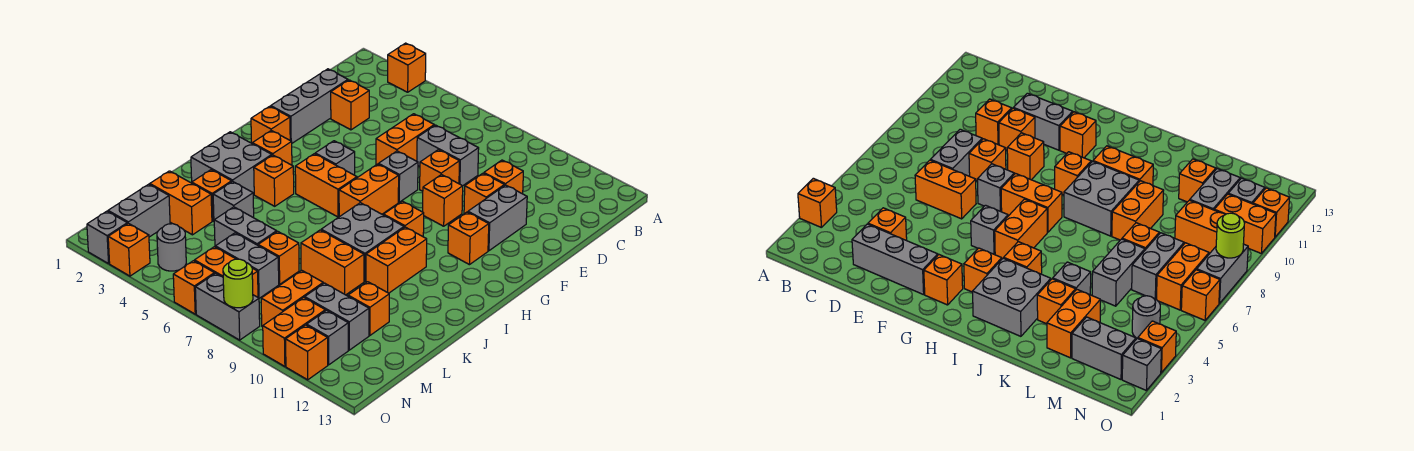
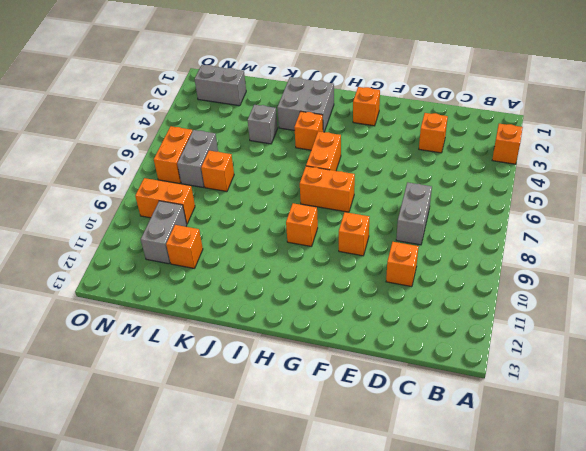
none -> grey 1x3 brick [271,69,348,143]
none -> orange 1x2 brick [376,114,434,165]
none -> orange 1x1 brick [420,150,459,191]
none -> orange 1x1 brick [464,173,504,214]

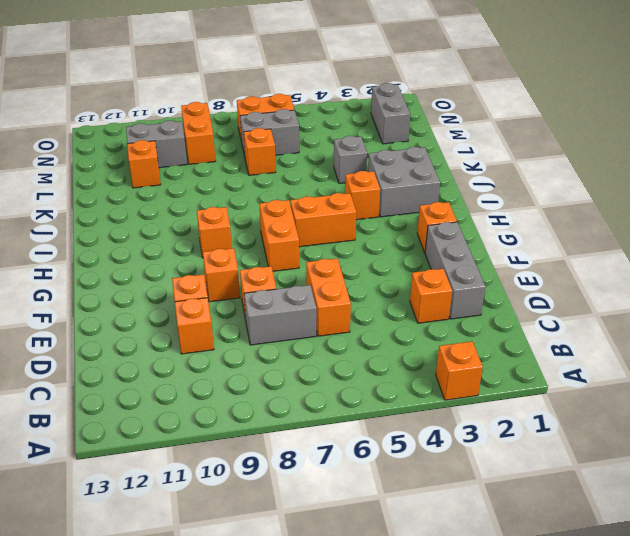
none -> grey 1x2 brick [468,185,527,251]
none -> grey 1x1 brick [379,151,418,202]
none -> grey 1x1 brick [315,141,355,175]
none -> orange 1x1 brick [448,212,489,265]

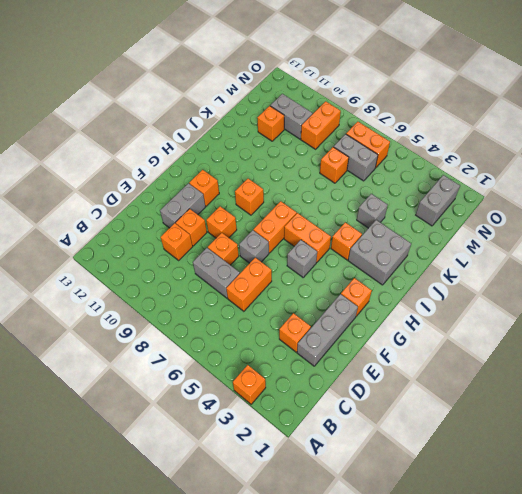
none -> orange 1x1 brick [252,131,292,165]
none -> grey 2x2 brick [321,203,404,281]
none -> orange 1x2 brick [366,227,427,293]
none -> orange 1x1 brick [192,170,232,221]

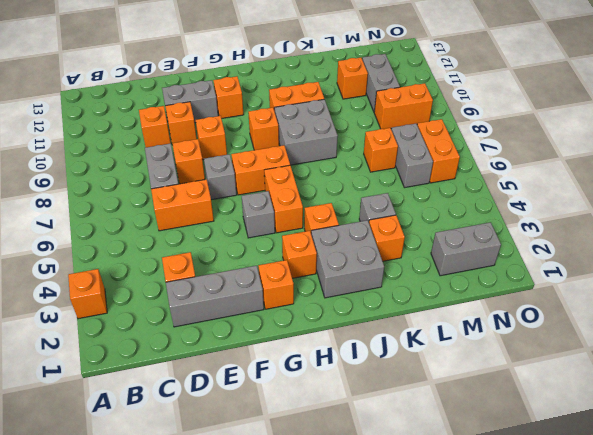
none -> orange 1x2 brick [301,230,364,295]
none -> orange 1x2 brick [150,171,212,235]
none -> grey 1x2 brick [214,207,277,246]
none -> grey 1x1 round brick [157,224,186,271]

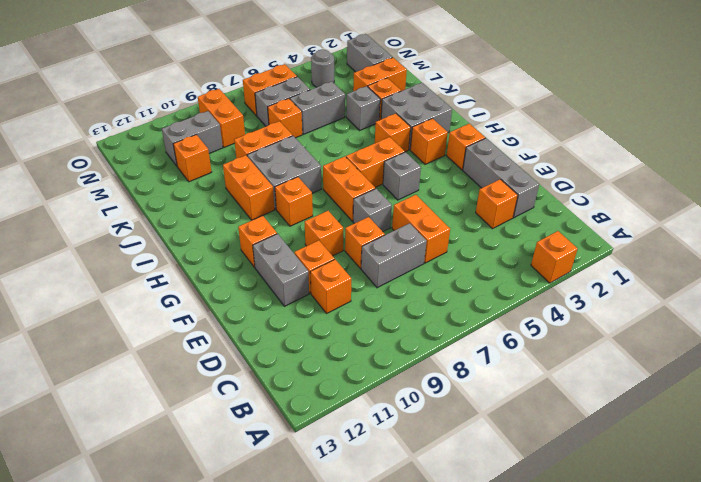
none -> orange 1x2 brick [263,297,325,366]
none -> grey 1x1 brick [307,310,348,365]
none -> grey 1x1 brick [87,211,127,264]
none -> orange 1x1 brick [108,223,150,276]

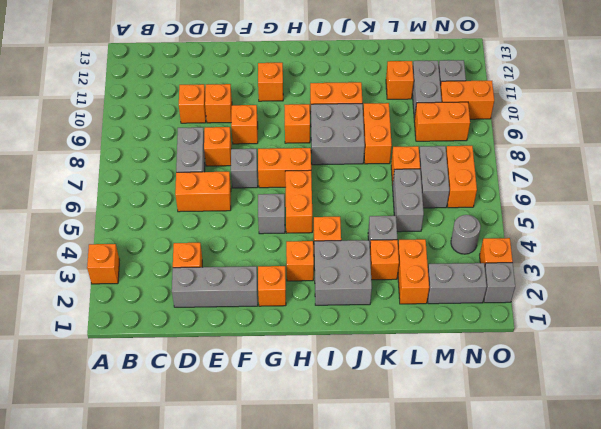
none -> grey 1x2 brick [468,185,527,251]
none -> orange 1x1 brick [173,261,214,314]
none -> grey 1x2 brick [195,273,260,340]
none -> orange 1x1 brick [286,325,328,380]

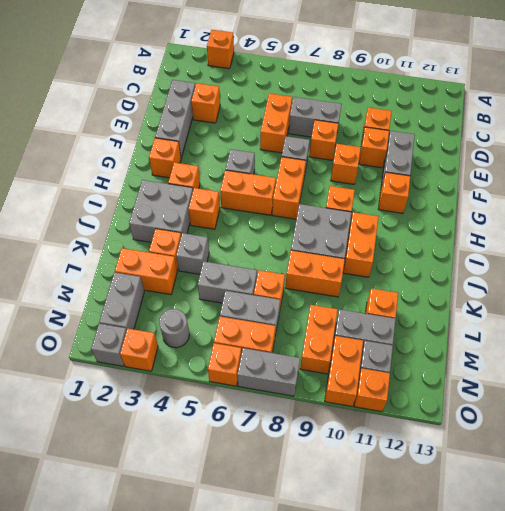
none -> lime 1x1 round brick [223,259,253,308]

